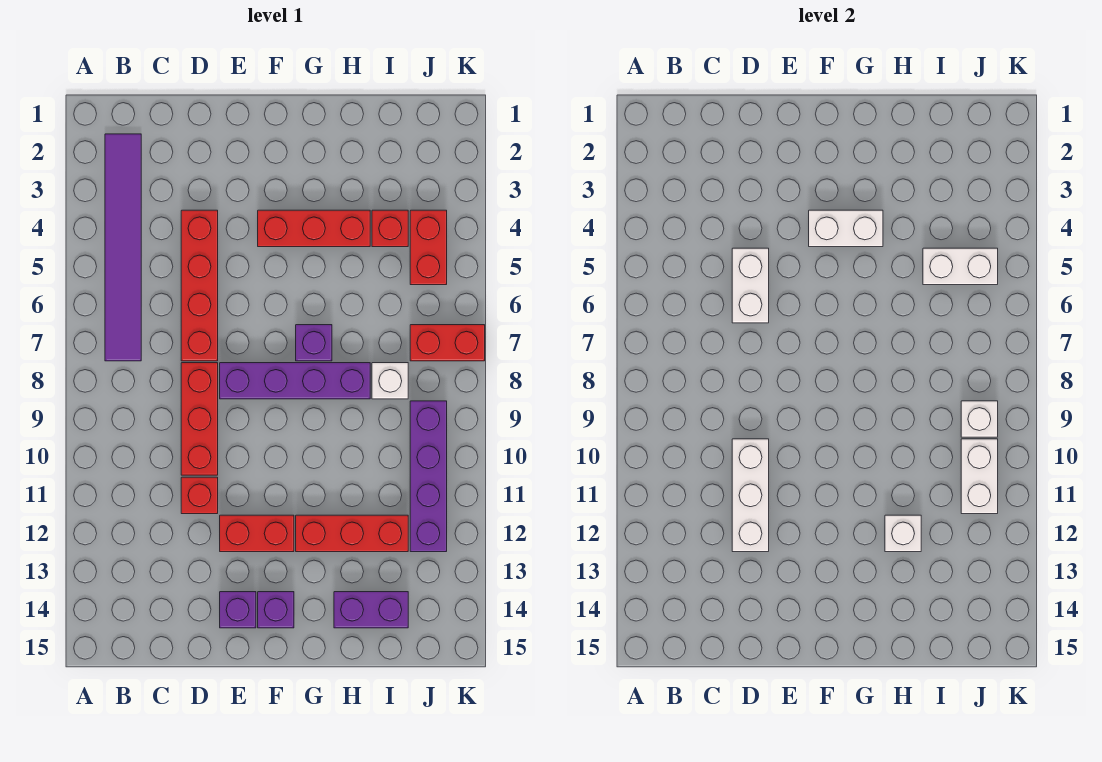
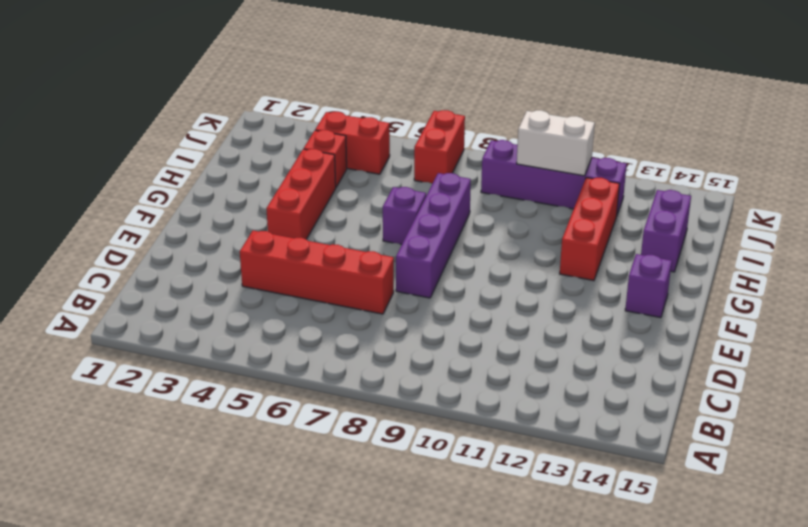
none -> purple 1x6 tile [105,134,141,361]
none -> red 1x3 brick [181,363,218,475]
none -> red 1x1 brick [181,477,218,514]

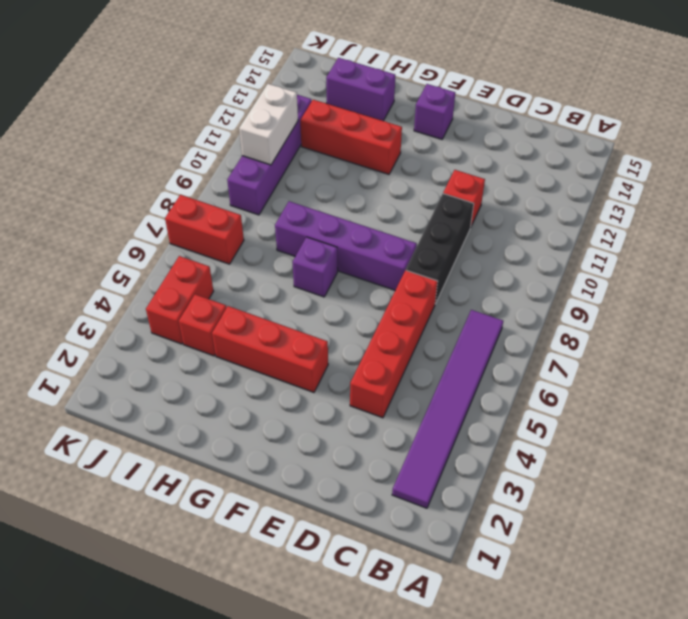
black 1x3 brick [406,194,474,304] -> red 1x3 brick [181,363,218,475]
none -> red 1x2 brick [220,515,294,552]
none -> purple 1x1 brick [220,592,256,628]
none -> white 1x1 brick [372,363,408,399]

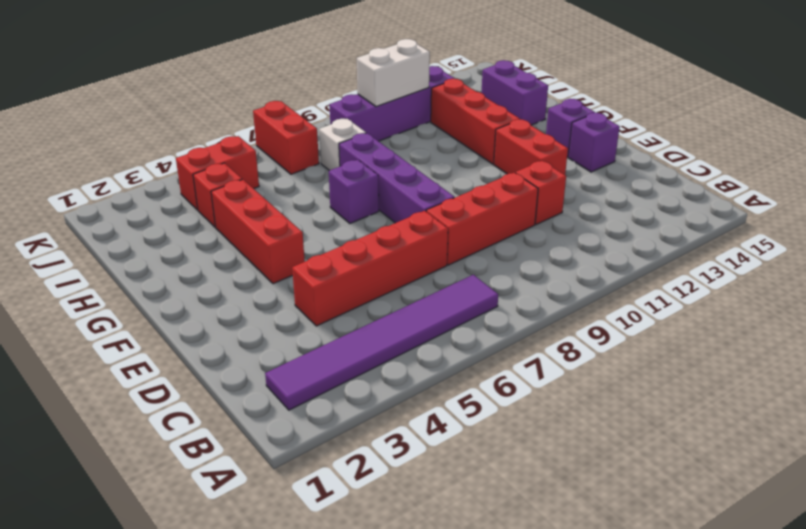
none -> white 1x2 brick [732,248,769,323]
none -> white 1x3 brick [732,439,769,552]
none -> white 1x2 brick [809,210,883,247]

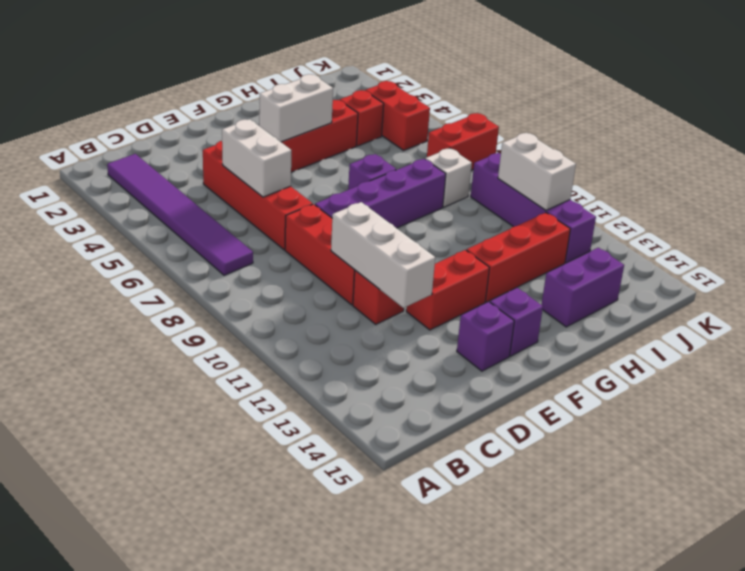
none -> white 1x1 brick [885,515,921,552]
none -> white 1x2 brick [923,248,998,285]
none -> white 1x1 brick [961,401,998,437]

